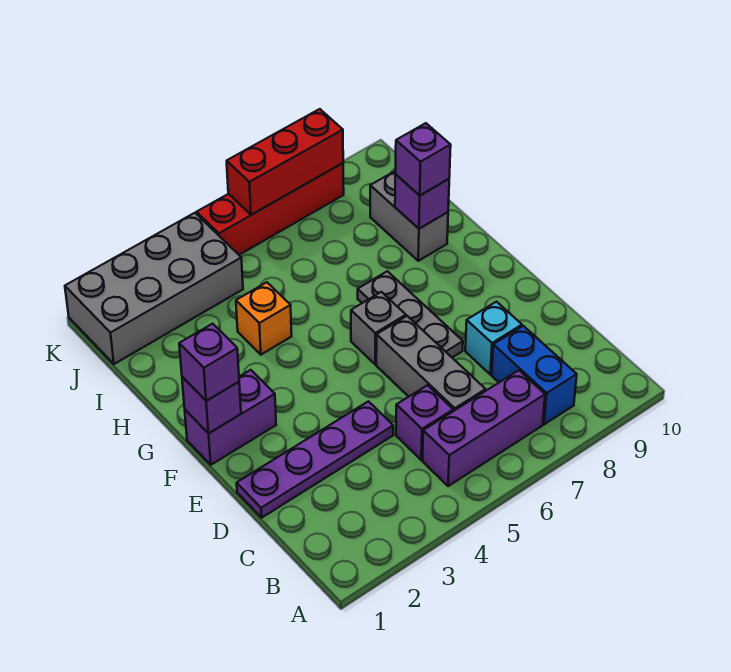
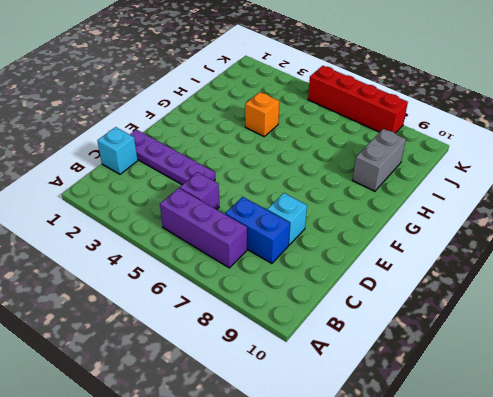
cyan 1x1 brick [97,127,138,174] -> none
blue 1x2 brick [225,197,290,263] -> blue 1x2 brick turned to [492,326,577,424]
none -> grey 1x3 brick [376,316,486,411]
none -> grey 1x3 plate [358,271,463,357]
none -> purple 1x2 brick [185,370,276,465]

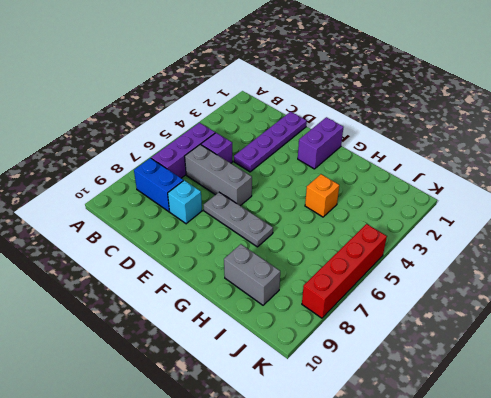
none -> grey 1x1 brick [351,292,406,364]
none -> grey 2x4 brick [65,213,243,364]
none -> purple 1x1 brick [182,377,241,433]

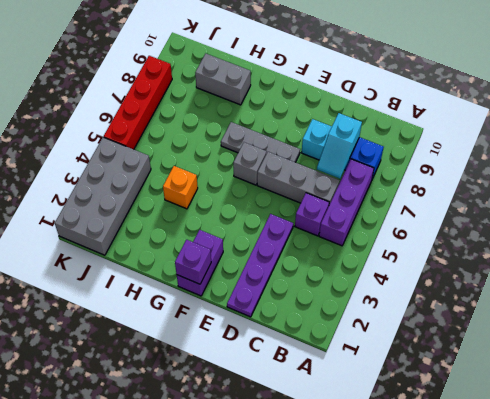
cyan 1x2 slope [317,113,362,179] -> none
none -> purple 1x1 brick [395,175,449,229]
none -> red 1x3 brick [227,109,343,215]
none -> purple 1x1 brick [179,324,239,401]

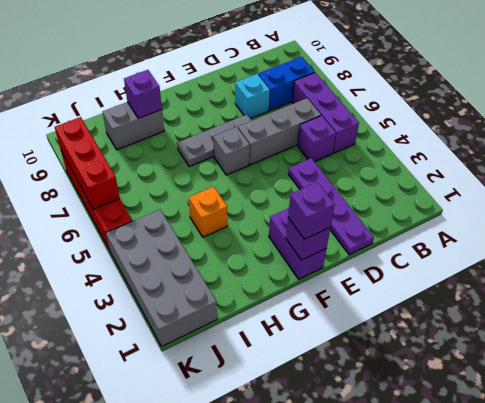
none -> purple 1x1 brick [395,123,451,195]

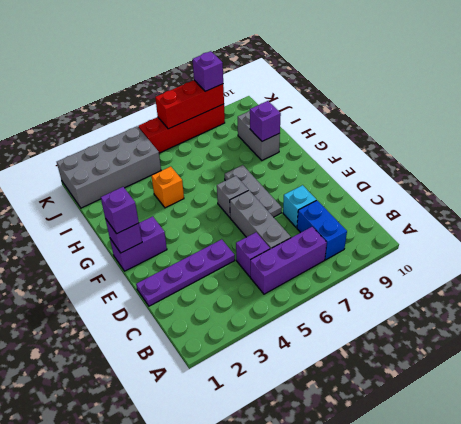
purple 1x1 brick [193,51,223,91] -> purple 1x1 brick moved to [395,123,451,195]

